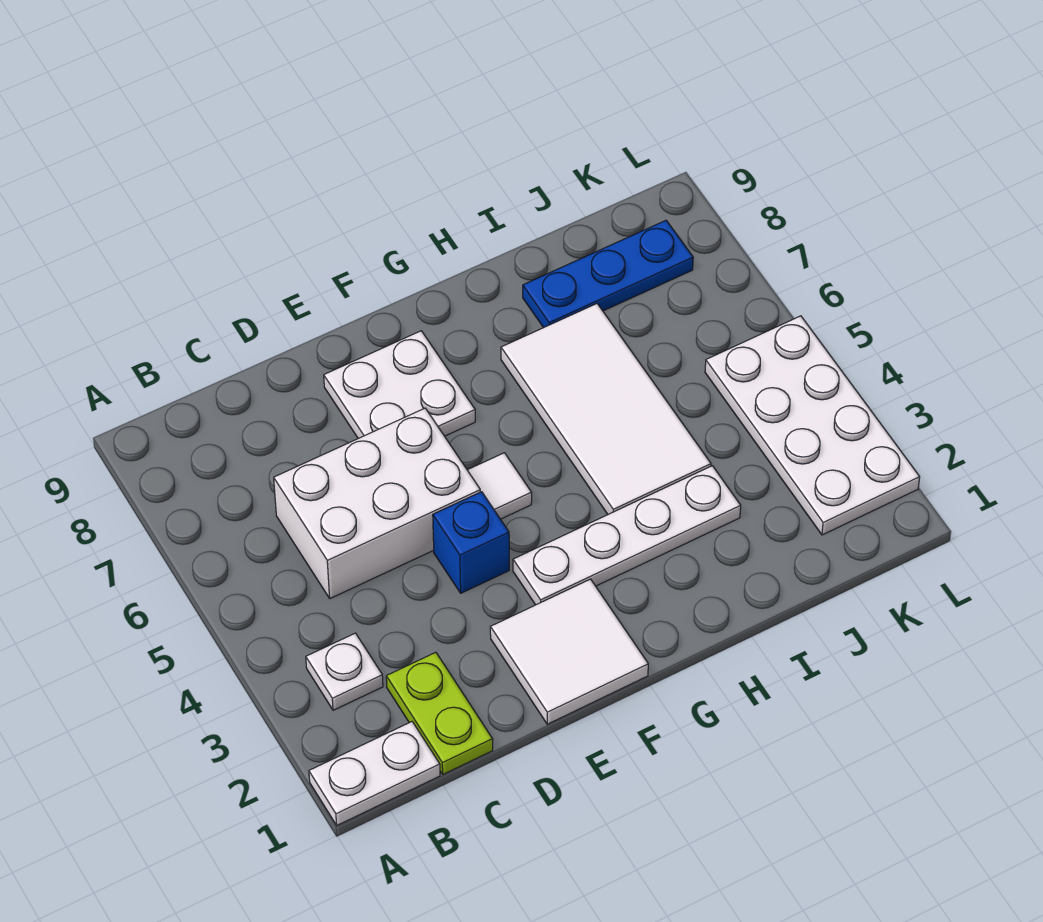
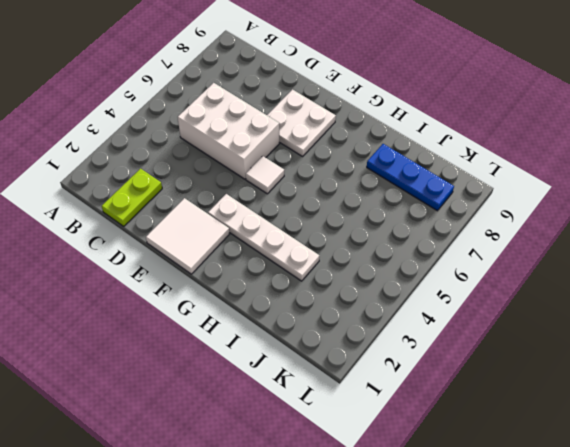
none -> white 1x2 plate [309,722,440,825]
none -> white 1x1 plate [306,633,383,710]
none -> blue 1x1 brick [433,492,509,593]

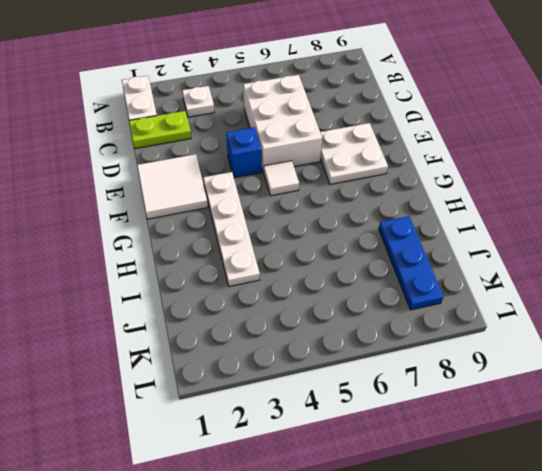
none -> white 2x4 tile [501,304,711,514]
none -> white 2x4 plate [705,316,920,535]

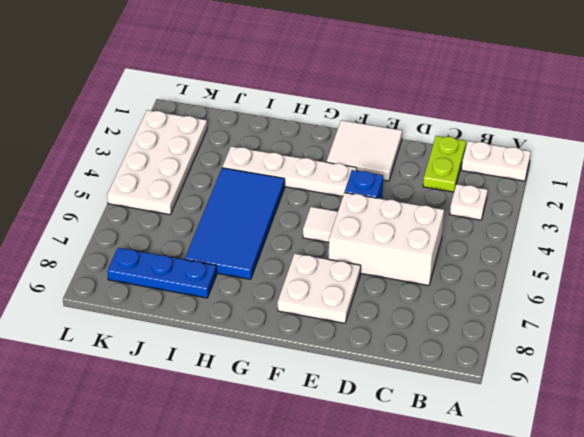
blue 2x4 tile [185,168,285,279] -> white 2x4 tile [501,304,711,514]

